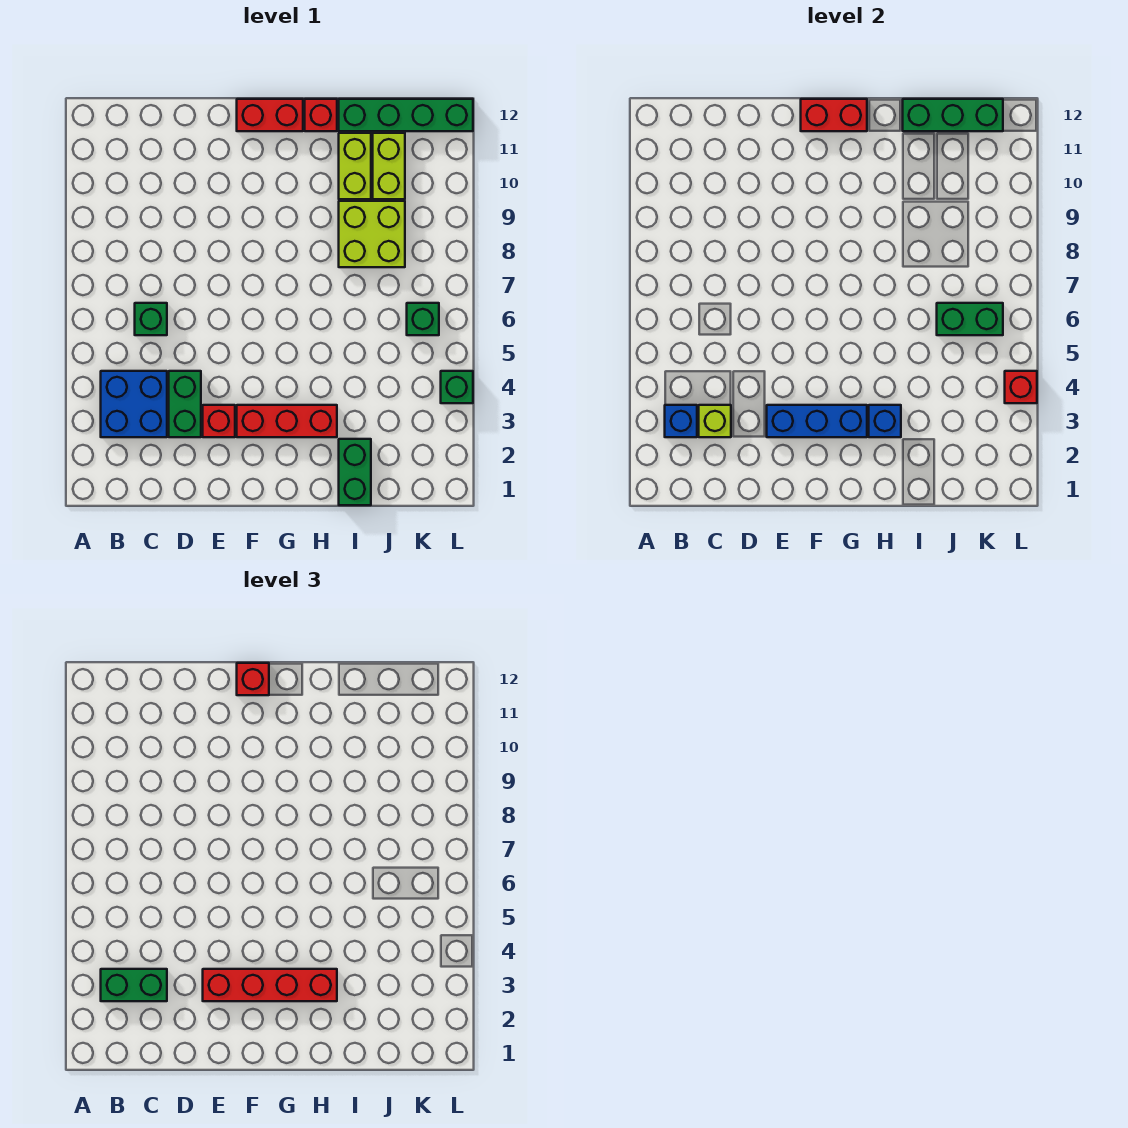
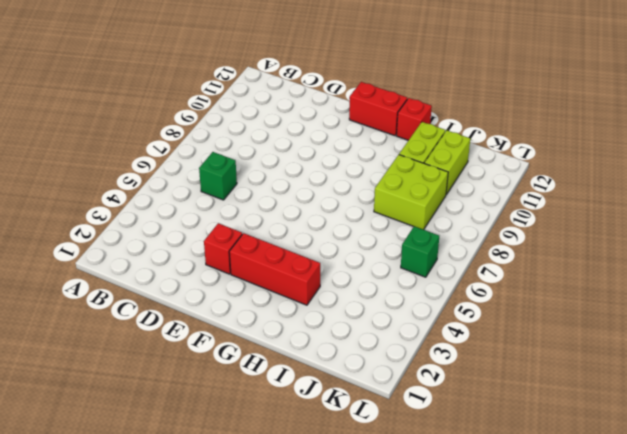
none -> blue 2x2 brick [101,371,167,437]
none -> green 1x2 brick [169,371,201,437]
none -> green 1x2 brick [339,439,371,505]

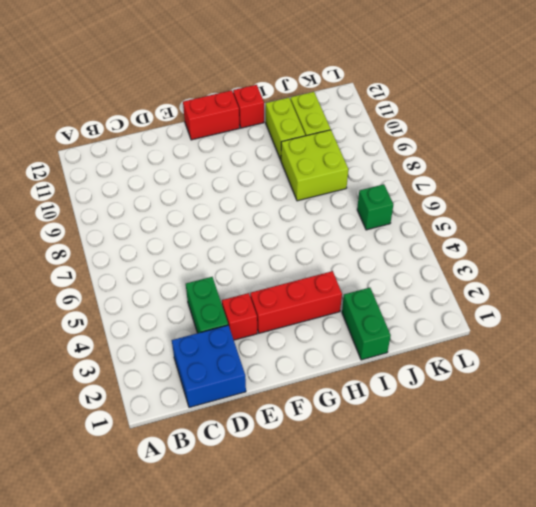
blue 2x2 brick [172,325,246,407] -> blue 2x2 brick moved to [101,371,167,437]
none -> green 1x1 brick [135,303,167,335]
none -> green 1x4 brick [339,99,473,131]
none -> green 1x1 brick [441,371,473,403]

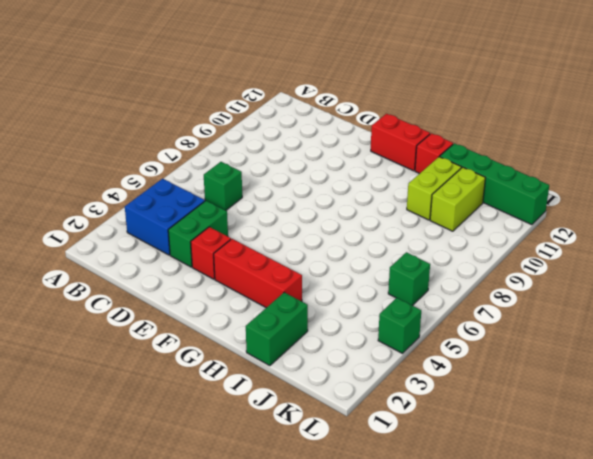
none -> lime 2x2 brick [339,201,405,267]
none -> blue 1x1 brick [665,405,697,437]
none -> lime 1x1 brick [699,405,731,437]

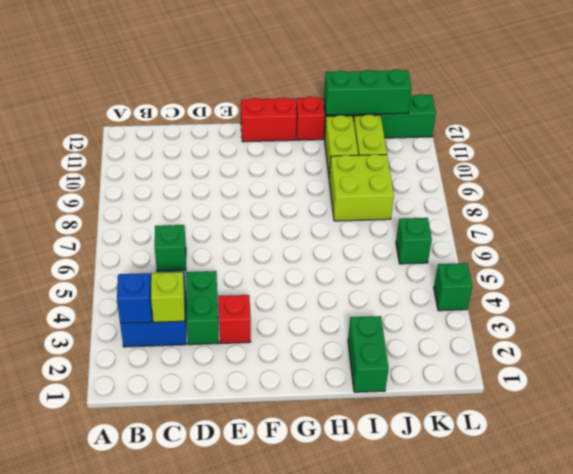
none -> red 1x3 brick [237,405,337,437]
none -> blue 1x3 brick [767,405,867,437]
none -> red 1x2 brick [801,99,867,131]

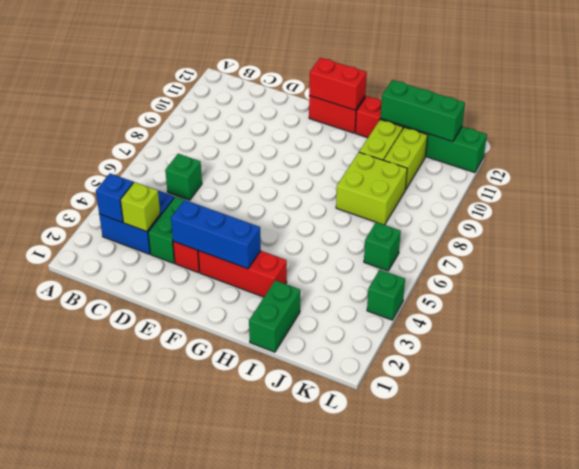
none -> blue 1x1 brick [869,405,901,437]
none -> green 1x2 brick [937,303,1003,335]
none -> red 1x1 brick [1005,371,1037,403]

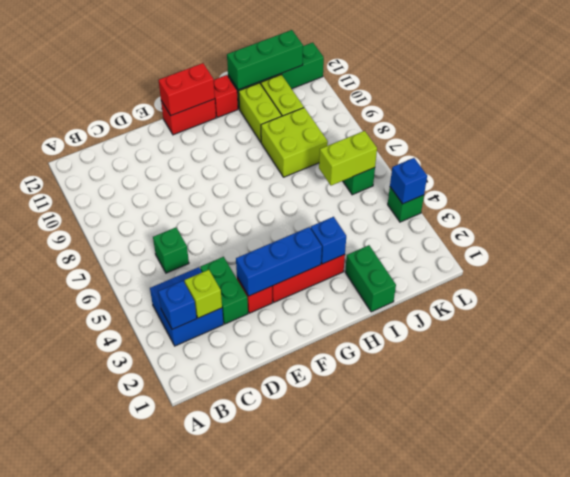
lime 1x2 brick [319,131,377,185] -> green 1x2 brick [937,303,1003,335]
blue 1x1 brick [390,158,427,204] -> red 1x1 brick [1005,371,1037,403]
none -> green 1x2 brick [101,969,167,1001]
none -> red 1x4 brick [203,969,337,1001]
none -> red 1x1 brick [237,663,269,695]

